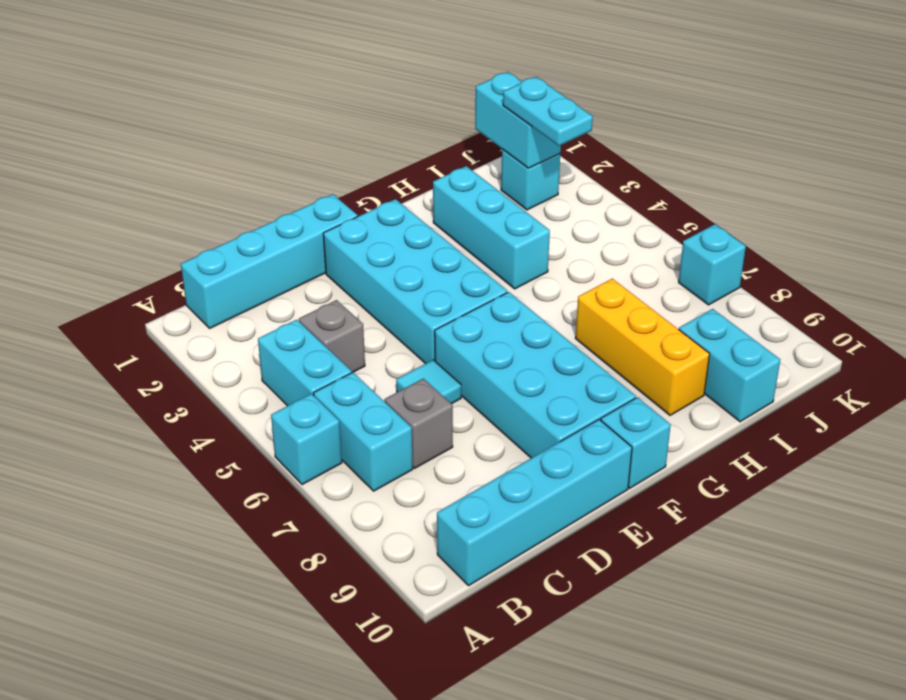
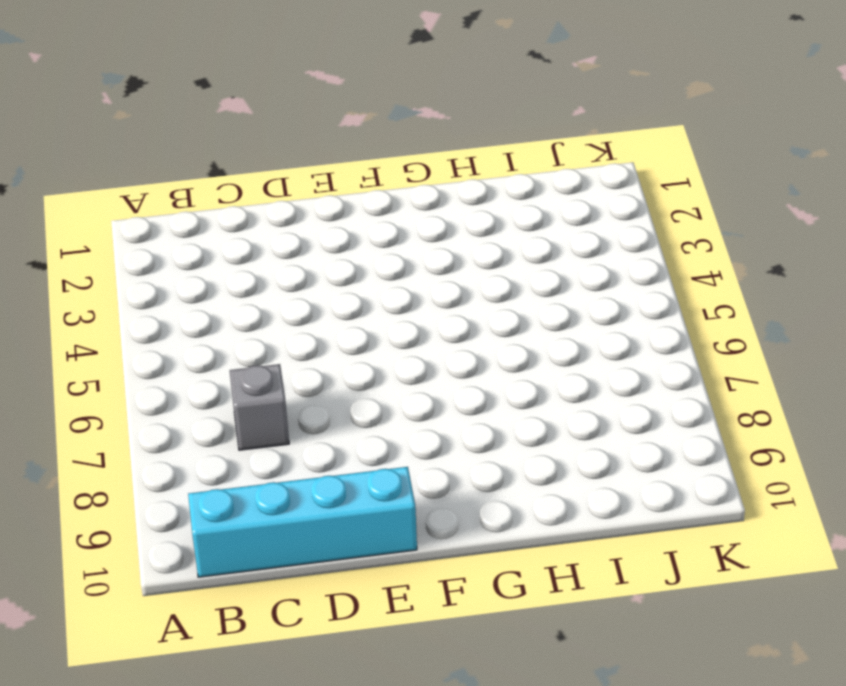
none -> cyan 1x1 brick [271,394,342,485]
none -> cyan 1x4 brick [181,194,358,328]
none -> cyan 1x2 brick [258,320,352,406]

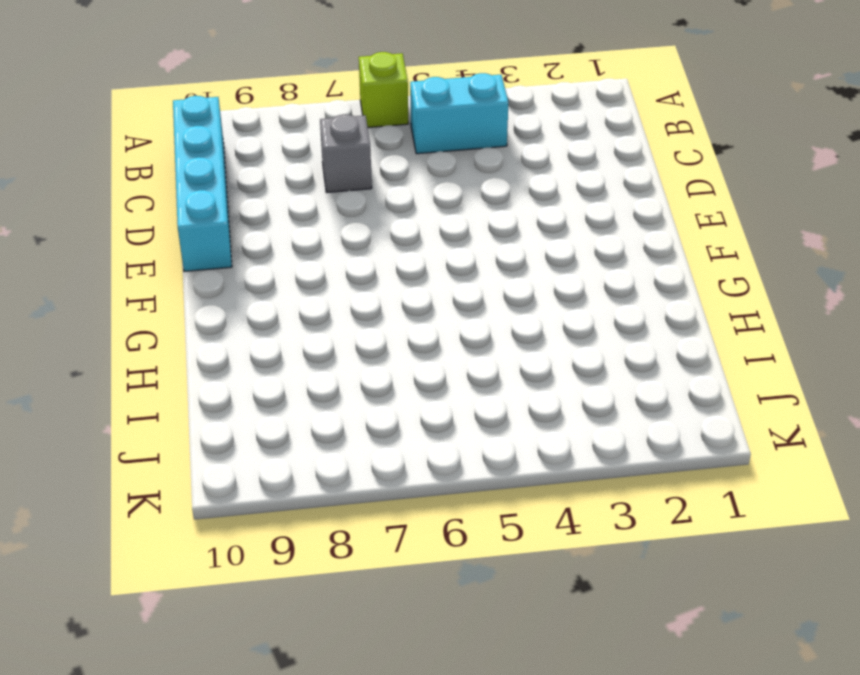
lime 1x1 brick [359,52,408,128] -> cyan 1x1 brick [271,394,342,485]
none -> cyan 1x4 brick [181,194,358,328]
none -> cyan 1x2 brick [314,372,413,491]
none -> grey 1x1 brick [299,300,365,372]

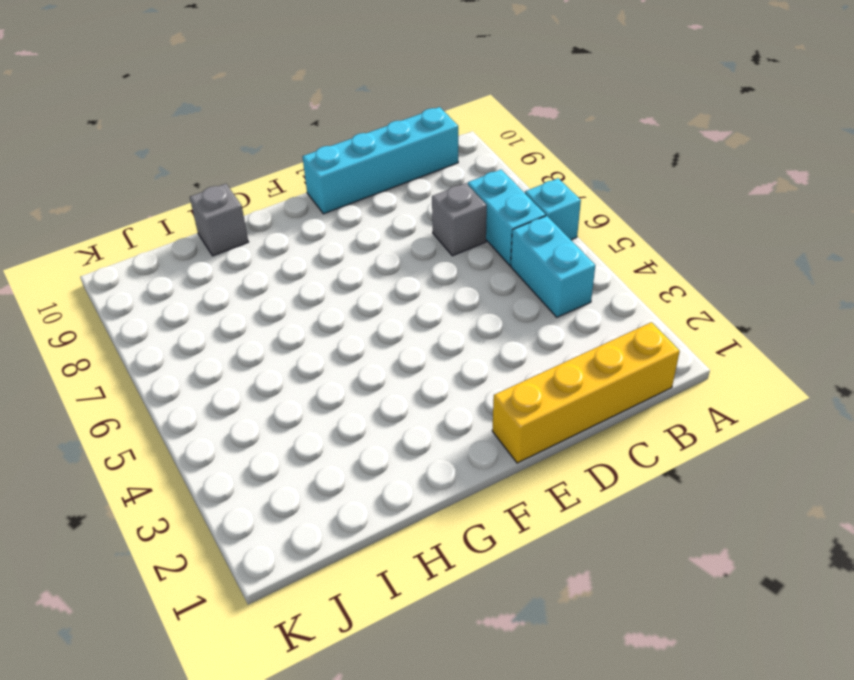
yellow 1x4 brick [492,322,680,463] -> cyan 1x4 brick [181,194,358,328]
grey 1x1 brick [190,184,248,256] -> grey 1x1 brick moved to [299,300,365,372]
none -> cyan 1x1 tile [396,360,461,404]
none -> cyan 2x4 brick [323,199,507,364]
none -> cyan 2x4 brick [435,292,636,458]

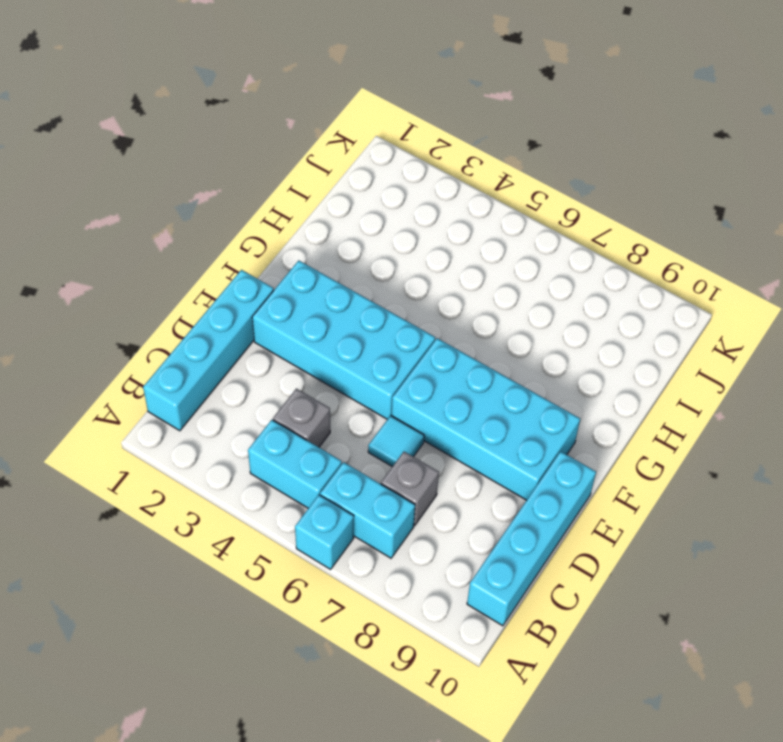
none -> cyan 1x1 brick [601,397,671,488]
none -> cyan 1x3 brick [433,166,550,289]
none -> yellow 1x3 brick [575,279,710,415]

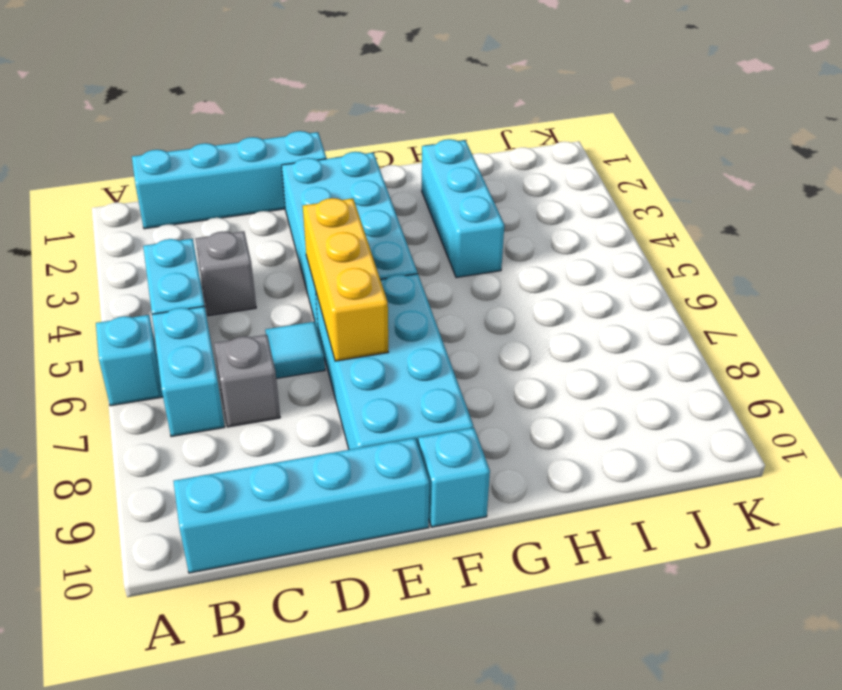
yellow 1x3 brick [303,198,388,361] -> yellow 1x3 brick moved to [575,279,710,415]
none -> cyan 1x2 brick [679,309,780,422]
none -> cyan 1x1 brick [501,149,560,210]
none -> cyan 1x1 brick [679,224,746,305]

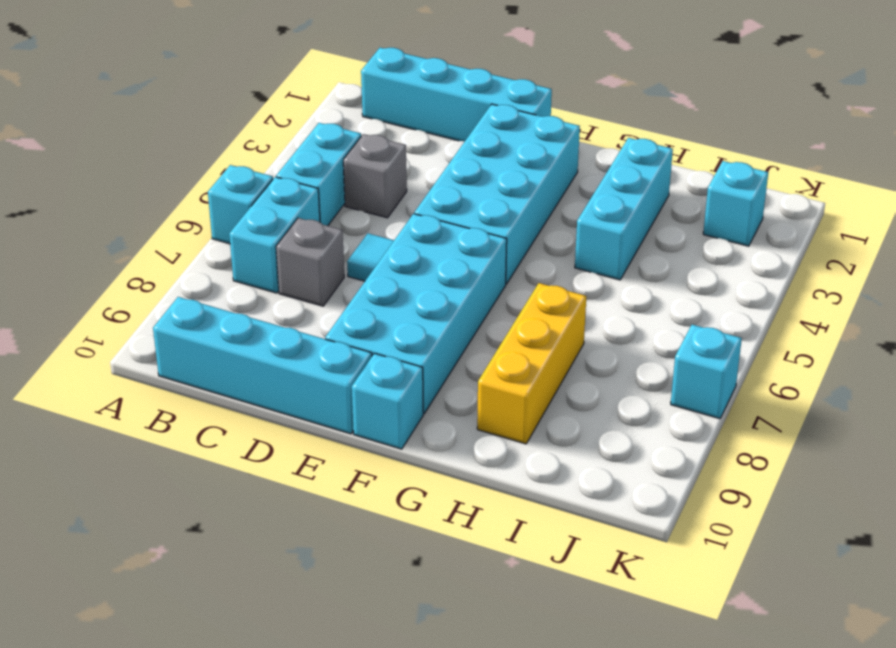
none -> cyan 1x2 brick [679,309,780,422]
none -> cyan 1x2 brick [475,72,561,168]
none -> cyan 1x2 plate [503,77,593,146]

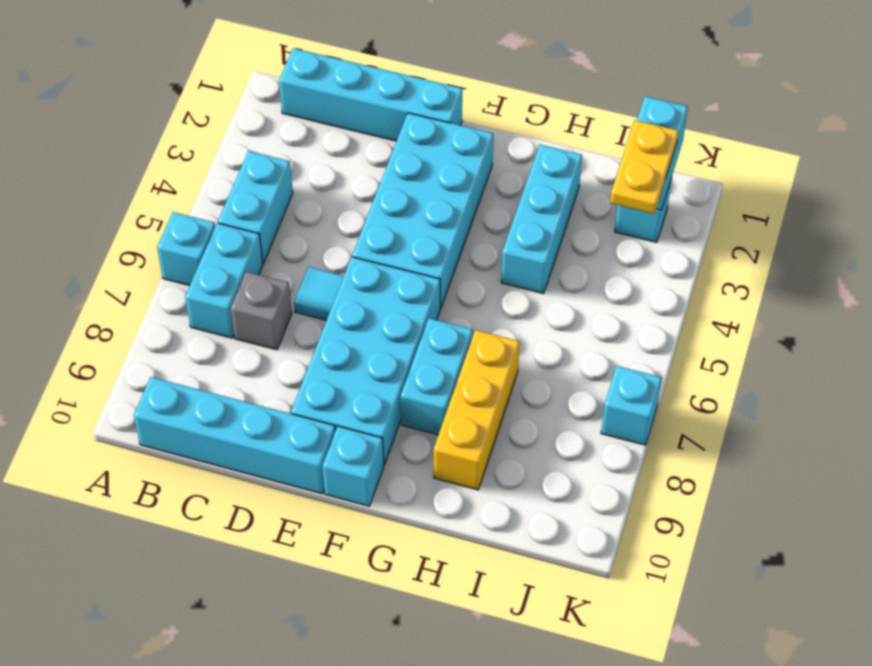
cyan 1x2 brick [401,318,473,435] -> cyan 1x2 brick moved to [679,309,780,422]
yellow 1x2 plate [610,120,678,214] -> cyan 1x2 plate [503,77,593,146]
none -> grey 1x1 brick [299,300,365,372]

